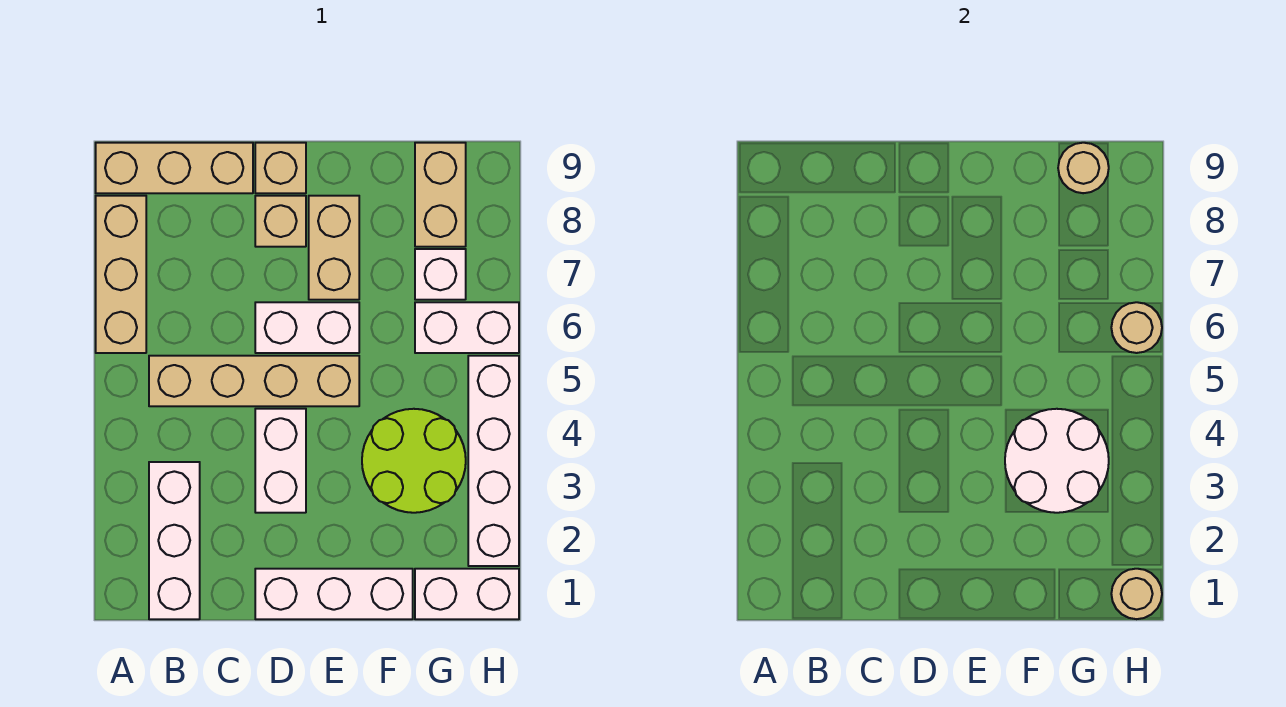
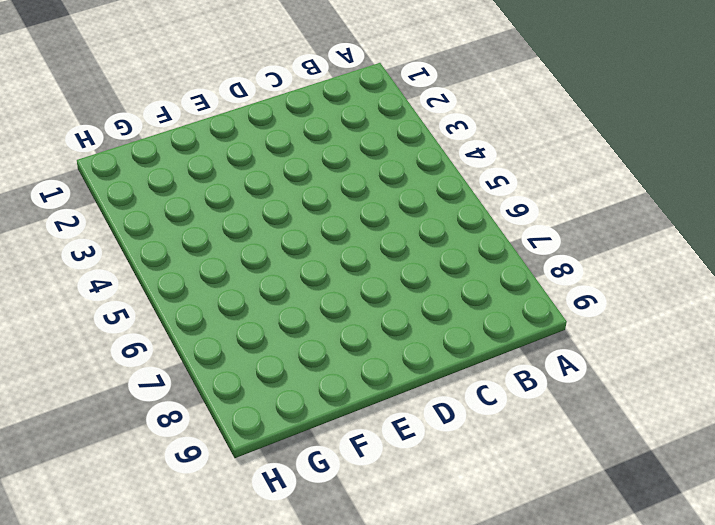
none -> tan 1x3 brick [96,196,146,353]
none -> tan 1x3 brick [96,143,253,193]
none -> white 1x3 brick [149,462,200,619]

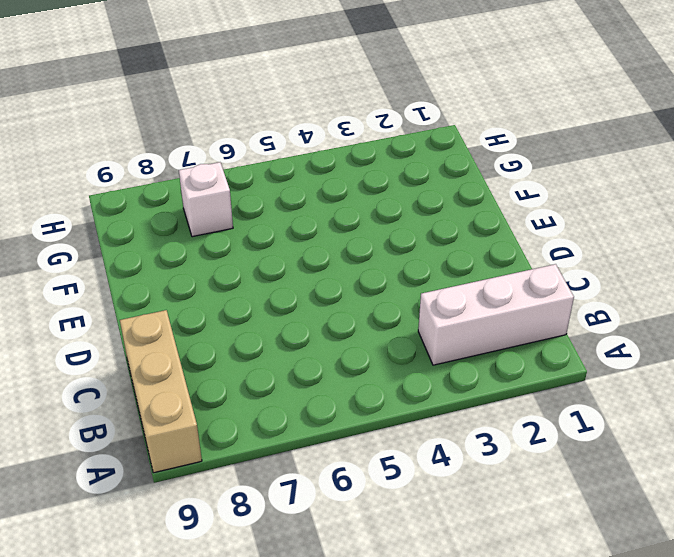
none -> tan 1x3 brick [96,196,146,353]
none -> tan 1x4 brick [149,356,359,406]
none -> white 1x3 brick [255,569,413,619]

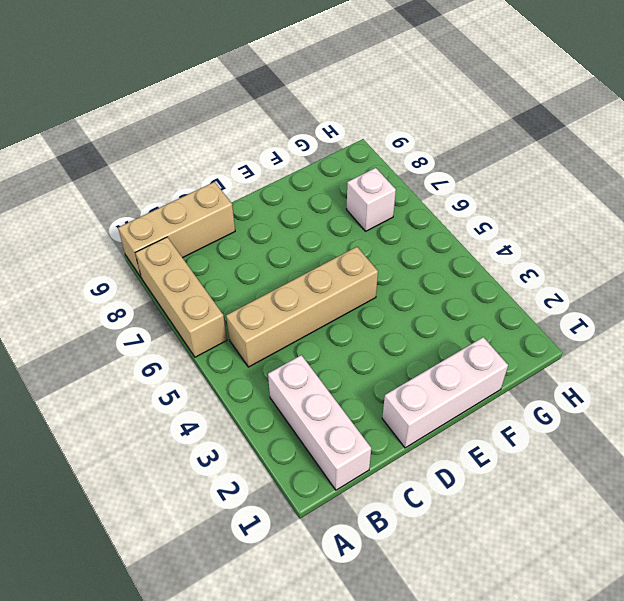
none -> white 1x2 brick [255,409,306,513]
none -> white 1x2 brick [255,302,359,353]
none -> tan 1x1 brick [255,196,306,247]

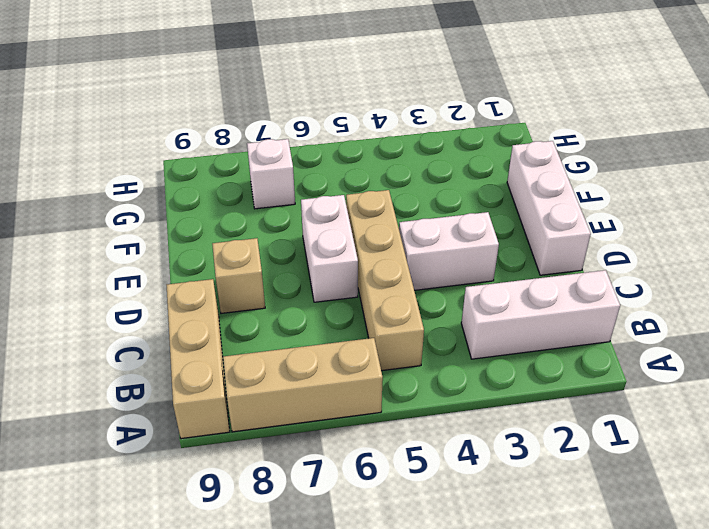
none -> tan 1x1 brick [255,143,306,193]
none -> tan 1x2 brick [309,196,359,300]
none -> lime 2x2 round brick [362,409,466,513]

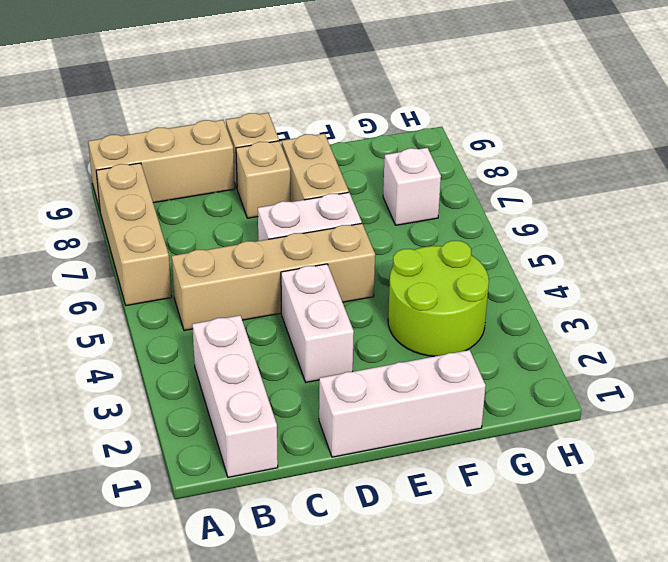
none -> white 1x2 brick [415,569,519,619]
none -> white 1x2 brick [415,302,519,353]
none -> tan 1x2 brick [415,143,466,247]

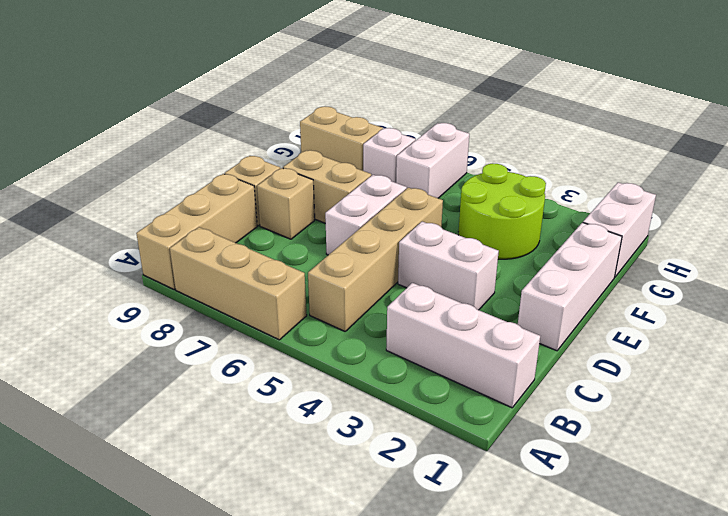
none -> white 1x4 brick [468,356,519,566]
none -> white 2x2 round brick [1005,409,1109,513]
none -> tan 1x1 round brick [1058,143,1109,193]

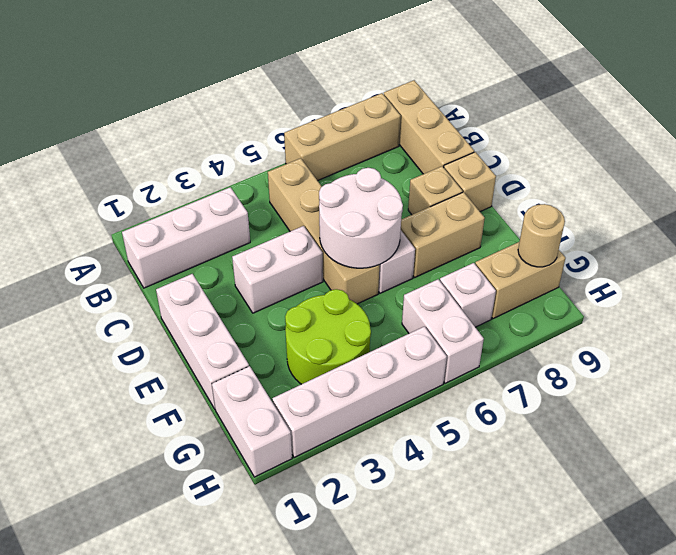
white 2x2 round brick [319,168,403,268] -> white 2x2 round brick moved to [1005,409,1109,513]
none -> tan 1x1 round brick [1111,569,1162,619]
none -> tan 1x1 round brick [1111,302,1162,353]

